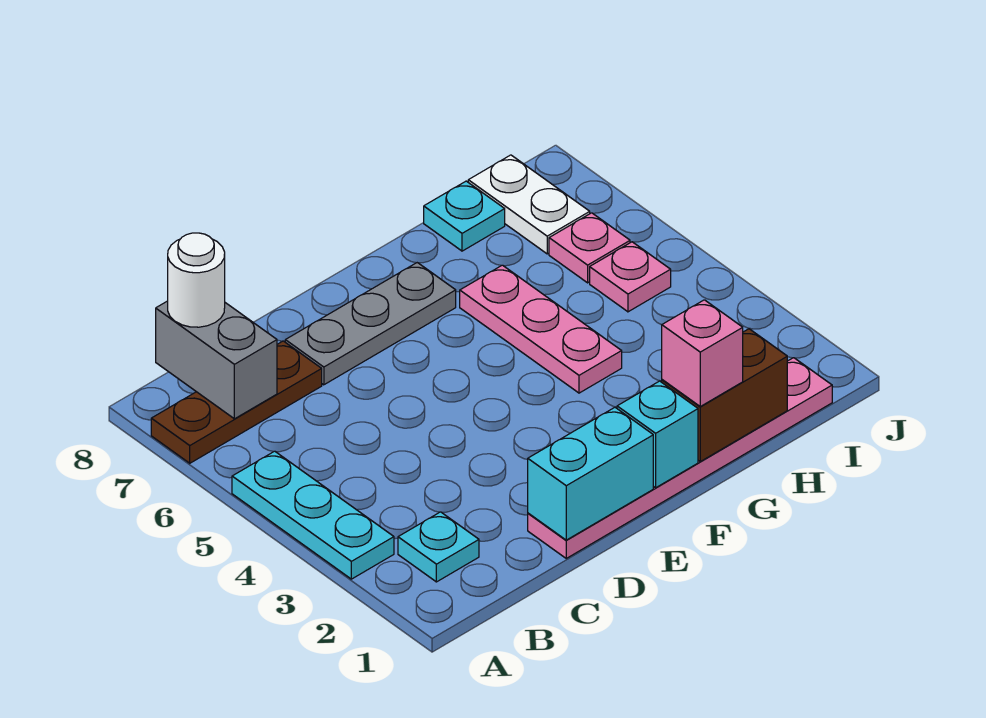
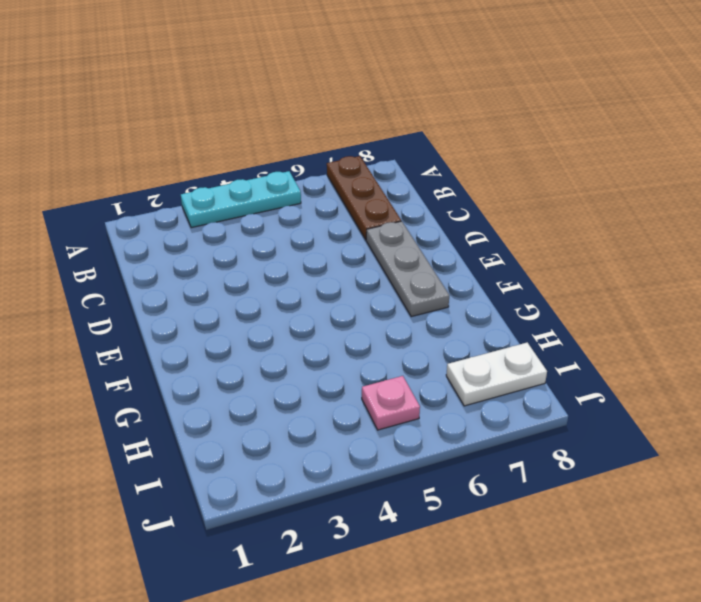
none -> cyan 1x1 plate [398,512,479,582]
none -> pink 1x6 plate [528,358,832,558]
none -> pink 1x3 plate [460,265,622,393]

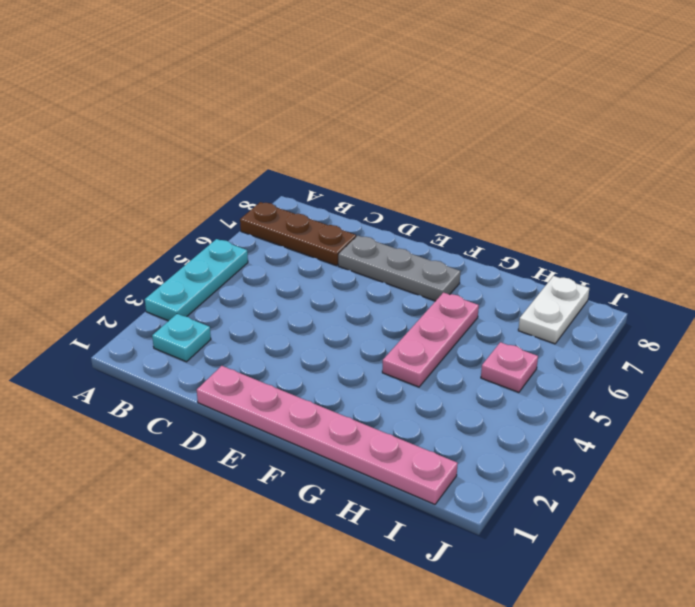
none -> cyan 1x1 plate [424,181,505,251]
none -> pink 1x1 plate [549,213,630,283]
none -> grey 1x2 brick [156,301,277,419]

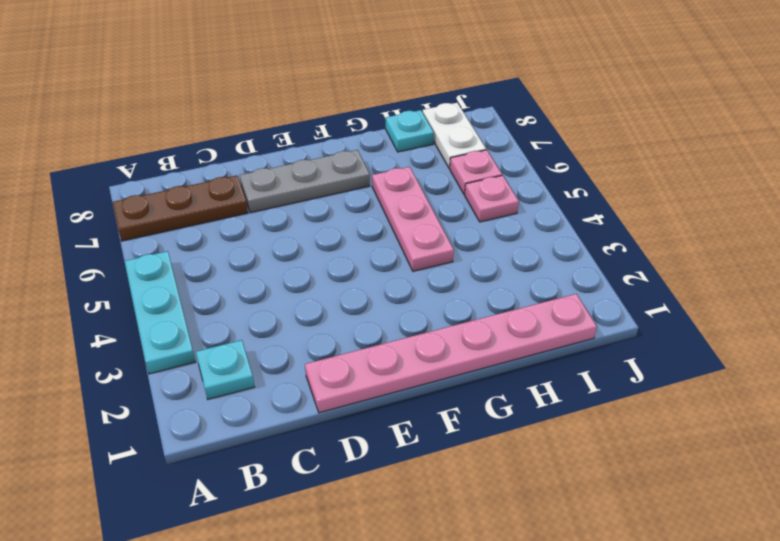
none -> grey 1x2 brick [156,301,277,419]
none -> cyan 1x2 brick [528,407,653,540]
none -> cyan 1x1 brick [617,381,698,488]

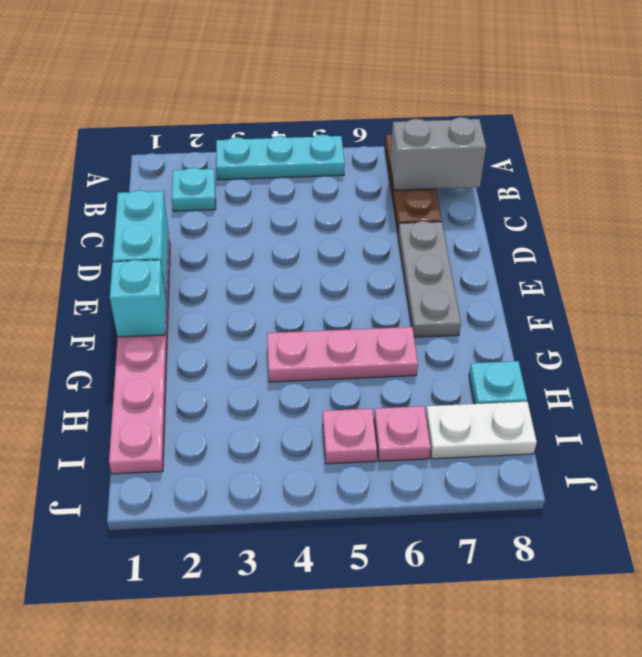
none -> brown 1x2 brick [662,329,787,461]
none -> white 1x1 round brick [168,233,225,327]
none -> pink 1x1 brick [662,300,743,406]

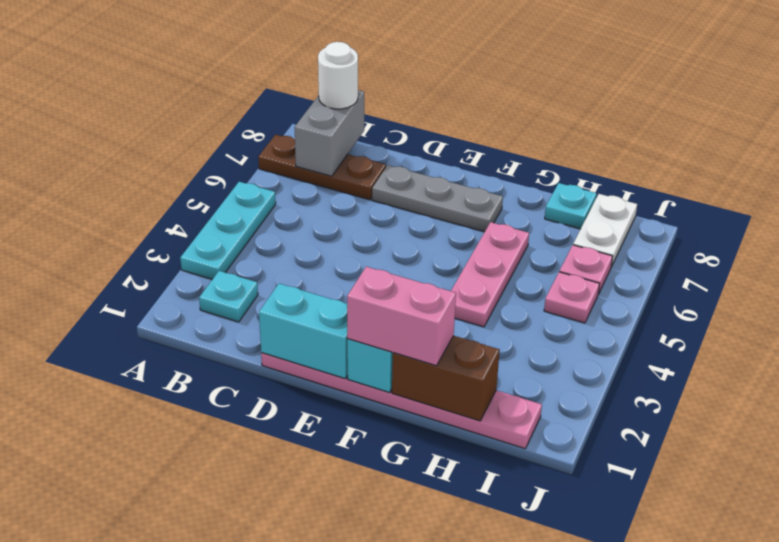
pink 1x2 brick [347,267,456,366] -> pink 1x1 brick [662,300,743,406]

